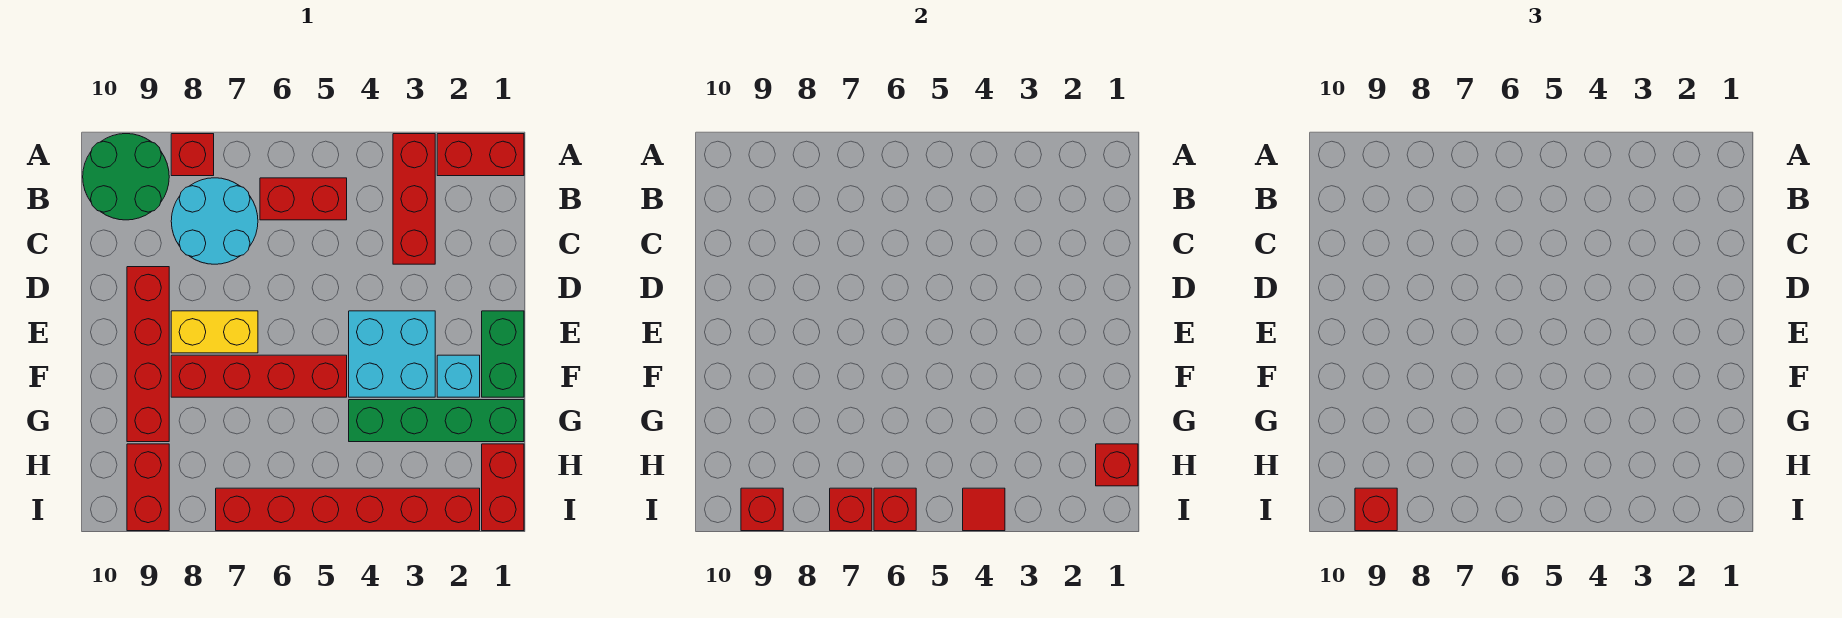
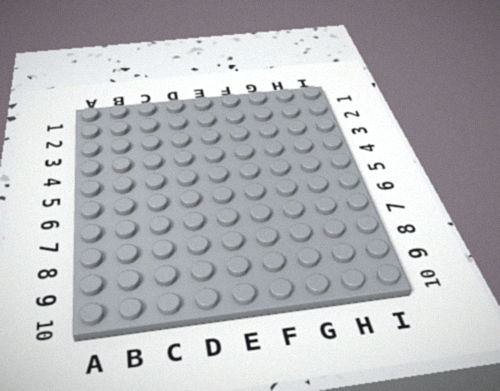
none -> red 1x2 brick [437,134,524,176]
none -> red 1x3 brick [393,134,435,264]
none -> red 1x1 brick [171,134,214,176]

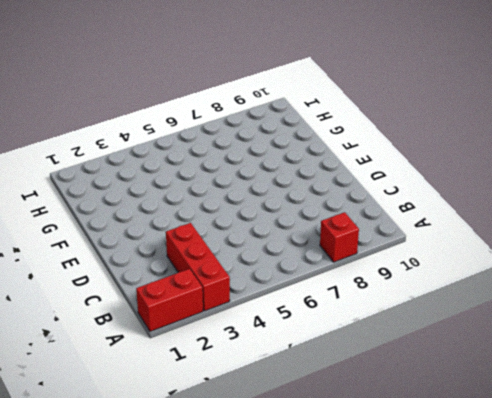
none -> green 2x2 round brick [83,134,169,220]
none -> red 1x2 brick [260,178,347,220]
none -> cyan 2x2 round brick [171,178,258,264]

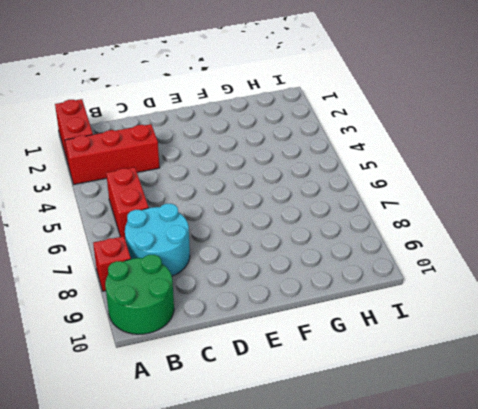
none -> red 1x4 brick [127,267,169,442]
none -> green 1x2 brick [482,311,524,397]
none -> cyan 2x2 brick [349,311,435,397]

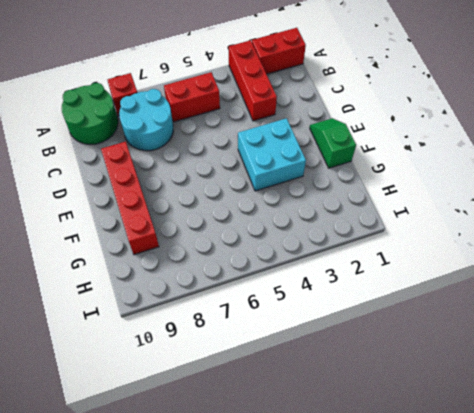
green 1x2 slope [310,118,356,168] -> green 1x2 brick [482,311,524,397]
none -> yellow 1x2 brick [171,311,258,353]
none -> cyan 1x1 brick [437,355,480,397]
none -> red 1x4 brick [171,355,347,397]

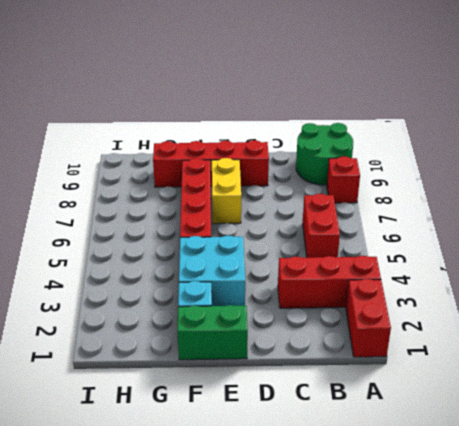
none -> cyan 2x2 round brick [171,178,258,264]
none -> green 1x4 brick [349,400,524,442]
none -> red 1x2 brick [482,444,524,531]

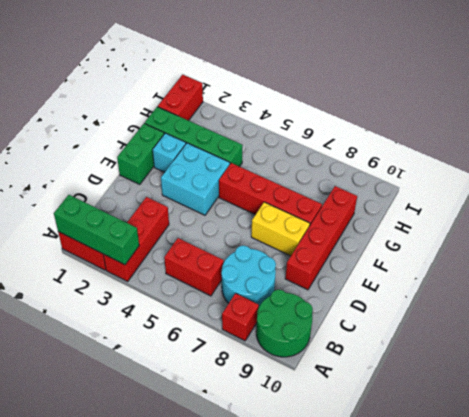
green 1x3 brick [54,195,139,265] -> none
none -> red 1x2 brick [127,444,169,531]
none -> red 1x6 brick [216,488,480,531]
none -> red 1x1 brick [1096,444,1138,486]

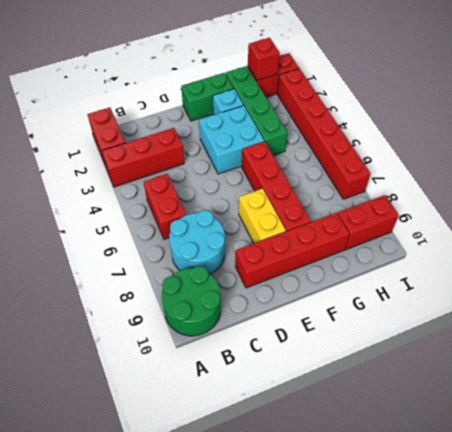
none -> red 1x1 brick [171,134,214,176]
none -> red 1x1 tile [963,488,1005,531]
none -> red 1x1 brick [874,488,916,531]

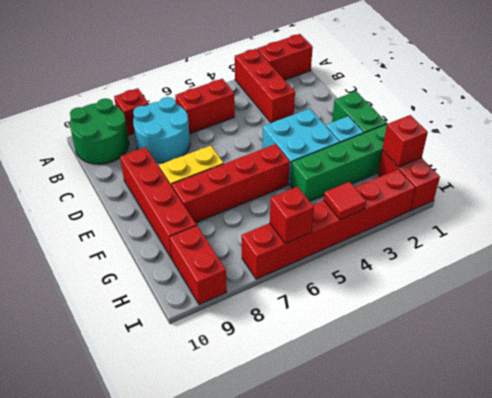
none -> red 1x1 brick [830,488,872,531]
none -> red 1x1 brick [741,488,783,531]
none -> red 1x1 brick [1355,488,1397,531]

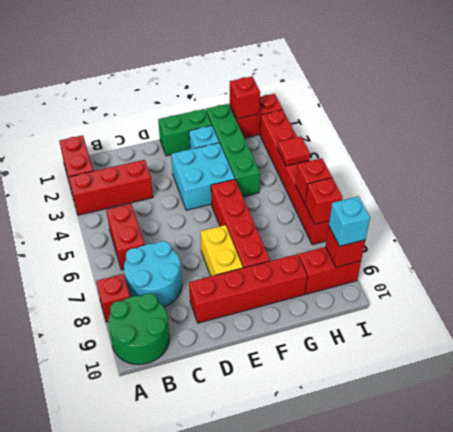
cyan 1x1 brick [329,196,370,246] -> red 1x1 brick [1355,488,1397,531]

